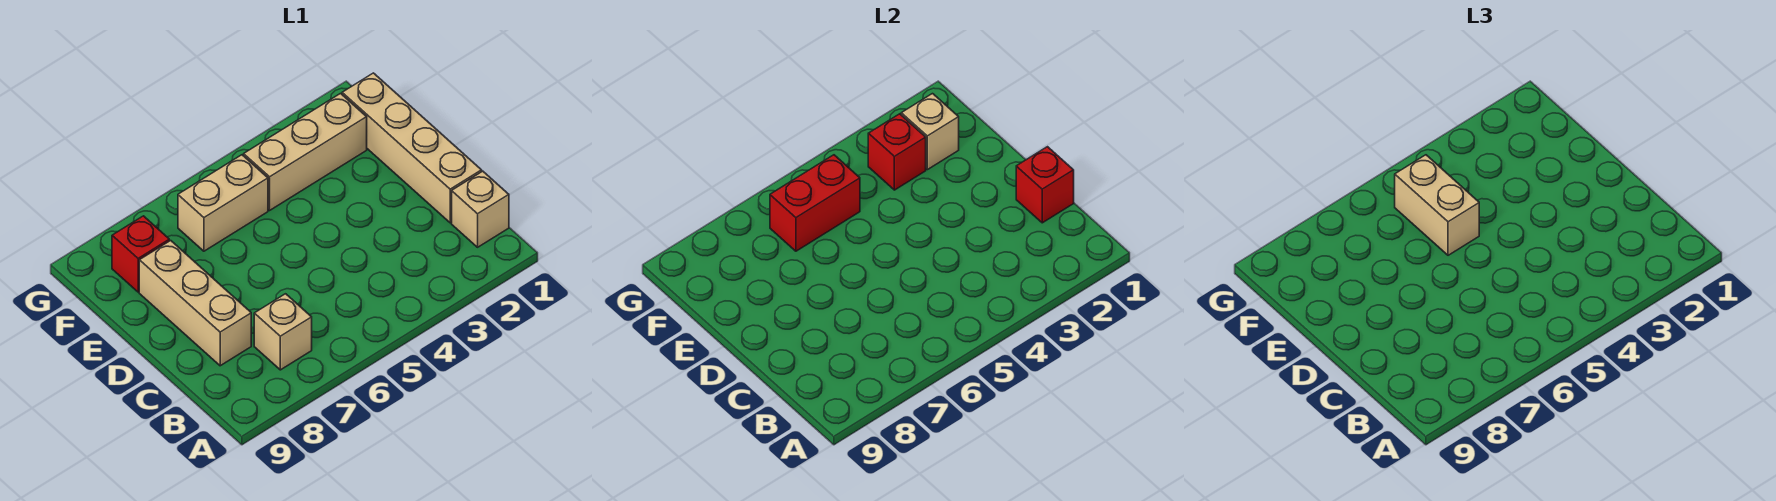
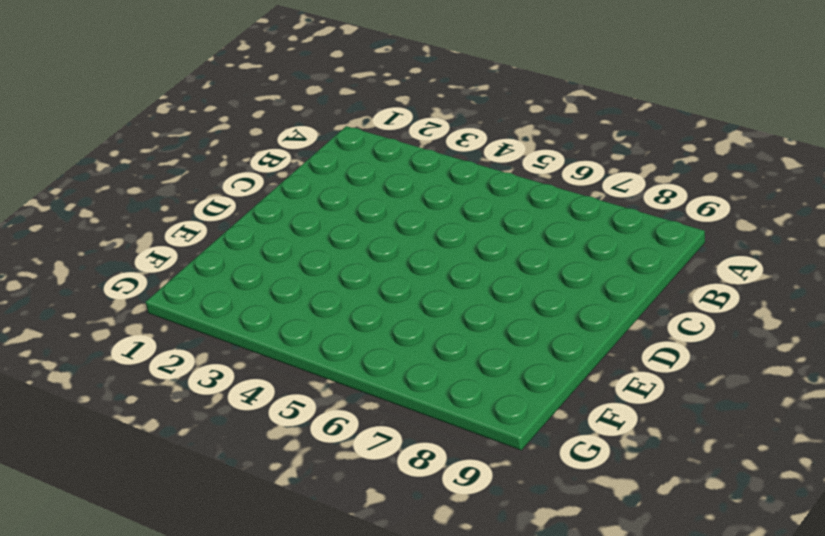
none -> tan 1x1 brick [452,171,509,247]
none -> tan 1x1 brick [254,294,312,370]
none -> tan 1x4 brick [342,73,482,223]

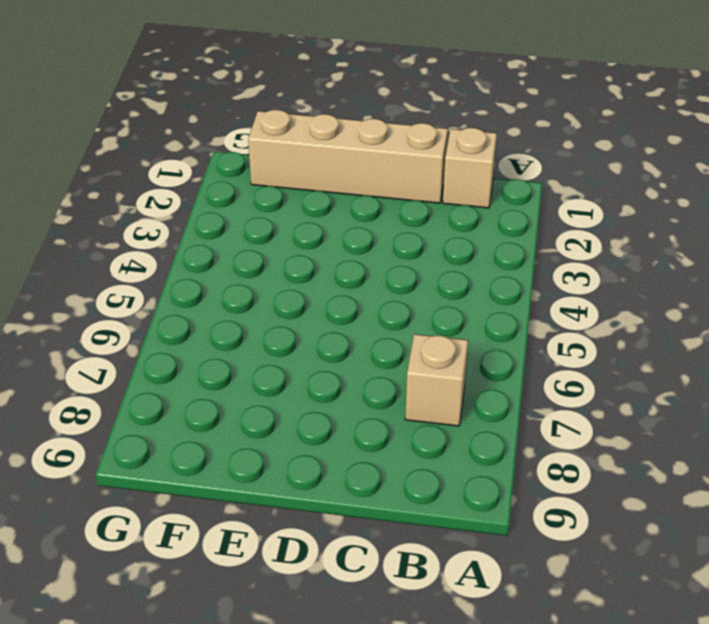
none -> tan 1x3 brick [139,241,251,366]
none -> tan 1x3 brick [244,94,367,210]
none -> tan 1x2 brick [178,155,268,251]

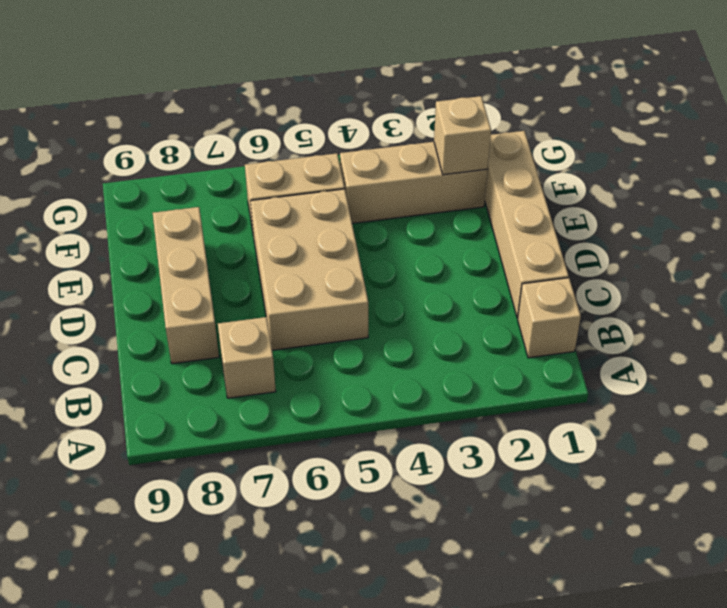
tan 2x3 brick [251,189,368,350] -> none
none -> red 1x1 brick [112,216,169,292]
none -> red 1x1 brick [1016,147,1074,223]
none -> red 1x1 brick [868,114,926,190]

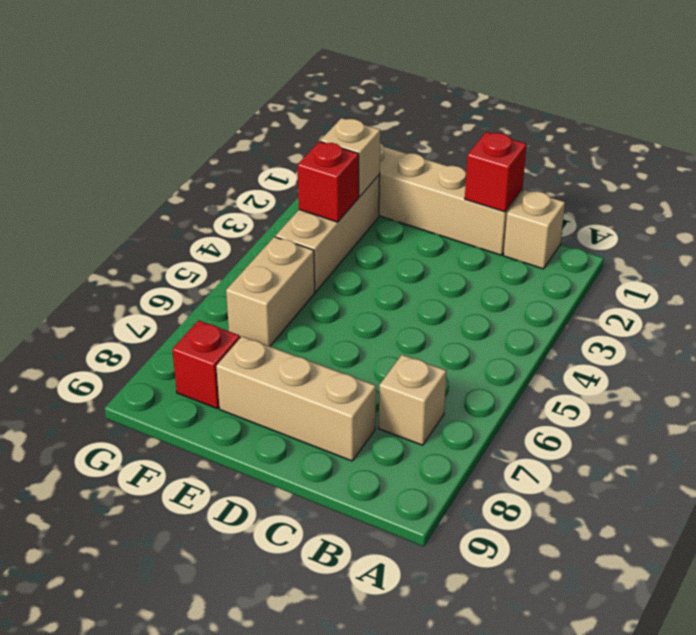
none -> red 1x2 brick [770,155,860,251]
none -> tan 1x2 brick [1395,155,1479,255]

